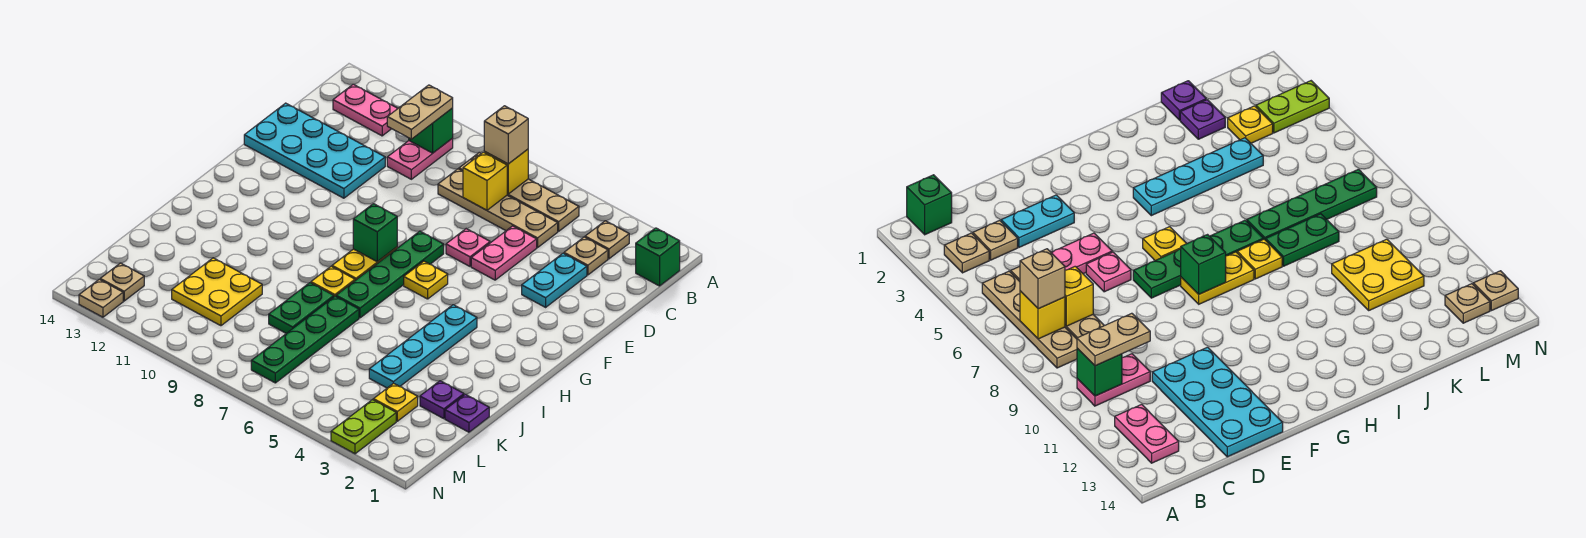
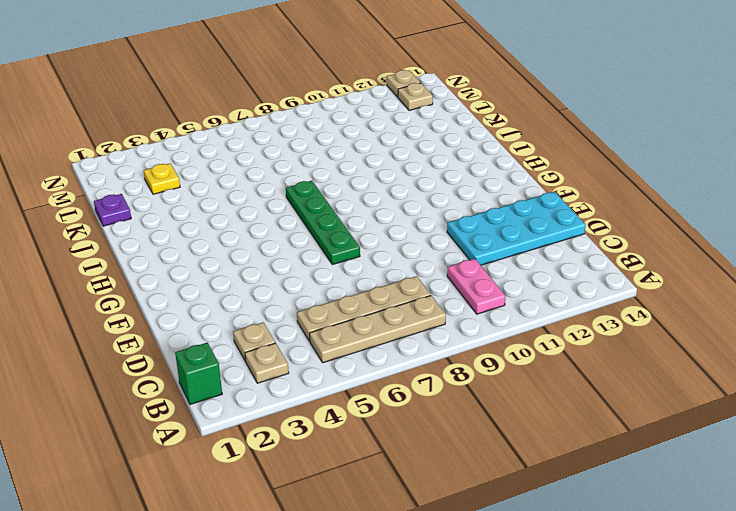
none -> pink 1x2 plate [333,84,398,136]
none -> cyan 1x2 plate [522,253,587,307]
none -> pink 1x2 plate [471,226,537,280]
none -> pink 1x1 plate [446,229,490,266]

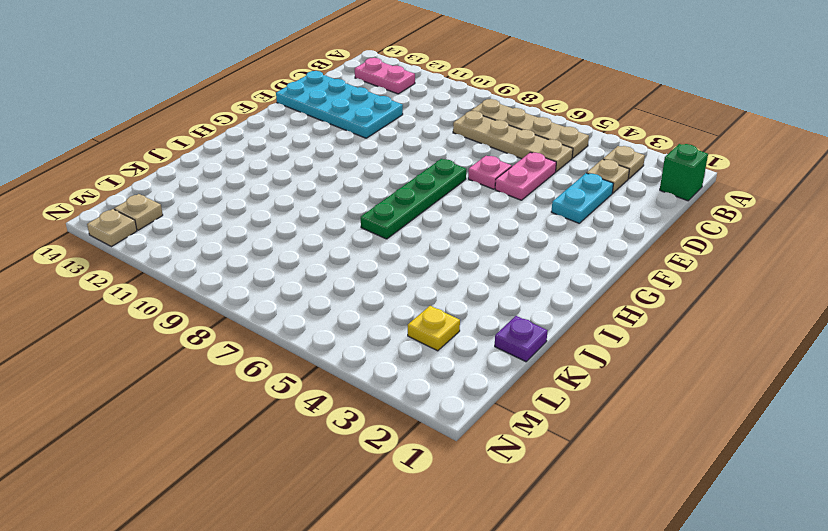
none -> pink 1x2 plate [387,138,453,179]
none -> yellow 1x1 plate [404,261,448,299]
none -> yellow 1x2 plate [332,247,397,280]
none -> cyan 1x4 plate [369,305,477,388]

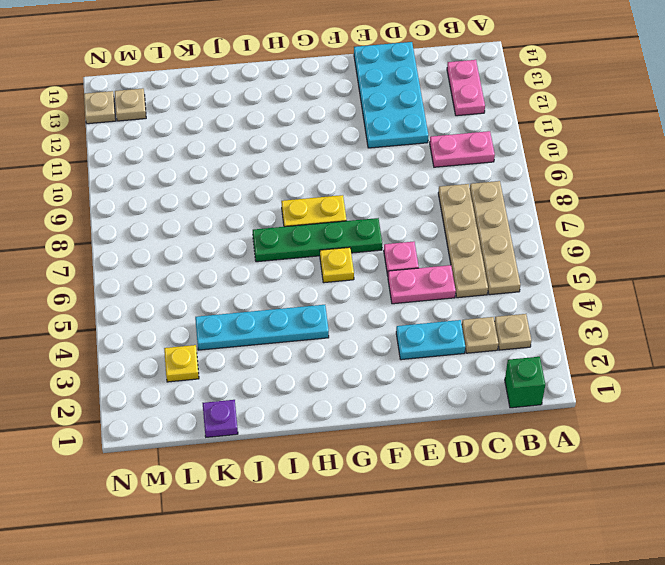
none -> yellow 1x1 plate [311,266,355,297]
none -> green 1x4 plate [251,296,359,383]
none -> green 1x2 plate [269,283,334,333]
none -> purple 1x1 plate [420,381,464,419]

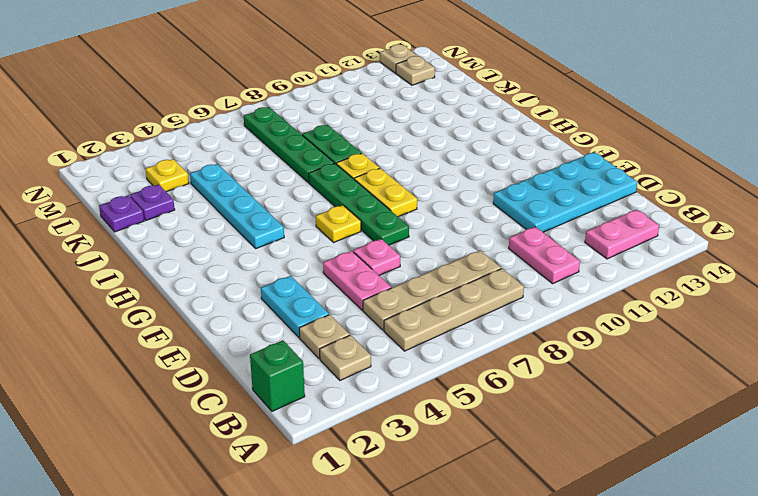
none -> yellow 2x2 plate [172,258,262,326]
none -> lime 1x2 plate [331,400,396,454]
none -> yellow 1x1 brick [484,149,528,194]
none -> green 1x1 brick [409,108,453,153]

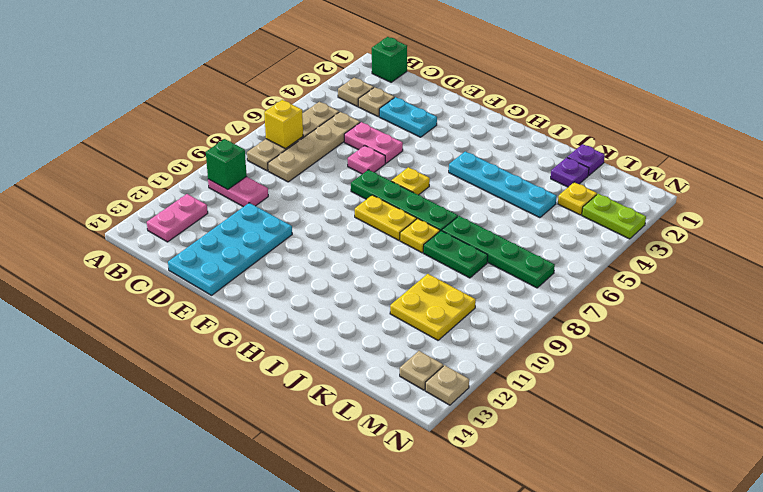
none -> yellow 1x1 brick [463,152,507,210]
none -> green 1x1 brick [353,204,397,262]
none -> tan 1x1 brick [484,106,528,164]
none -> tan 1x2 plate [387,85,453,139]

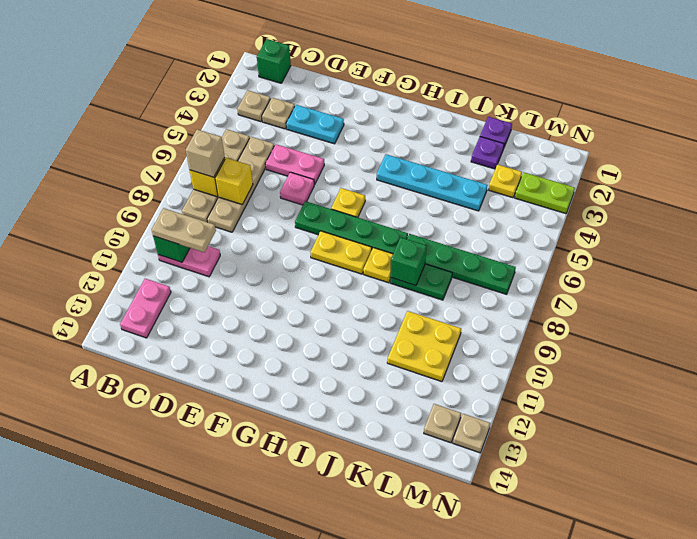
green 1x1 brick [390,237,427,286] -> green 1x1 brick moved to [353,204,397,262]
none -> cyan 2x4 plate [244,103,385,198]

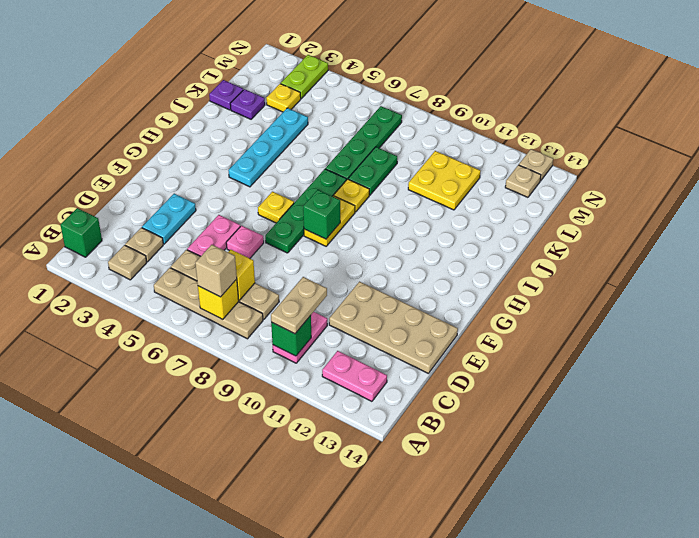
tan 2x4 plate [329,282,458,374] -> cyan 2x4 plate [244,103,385,198]

